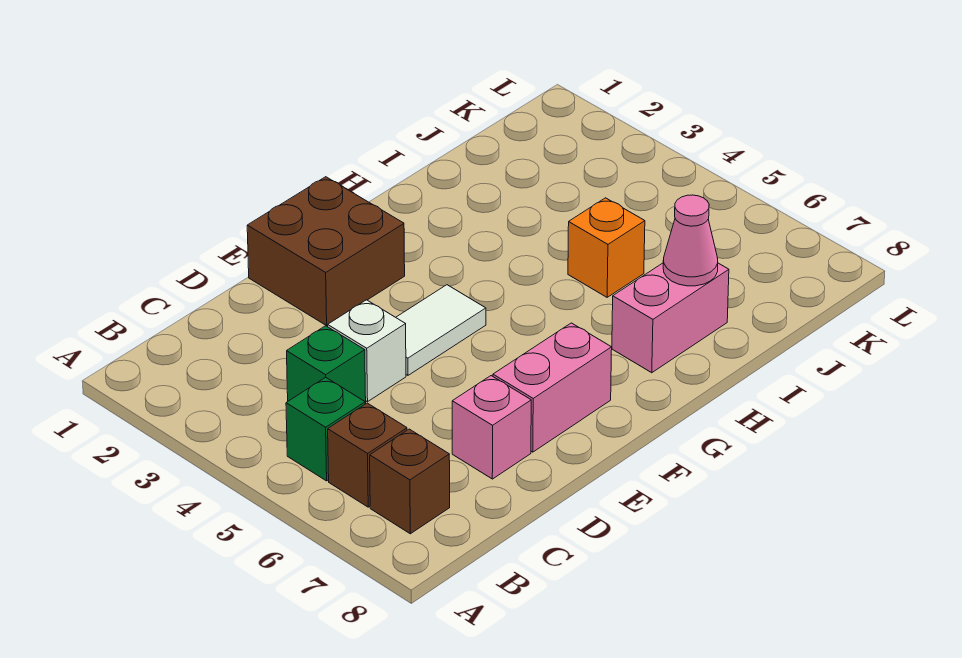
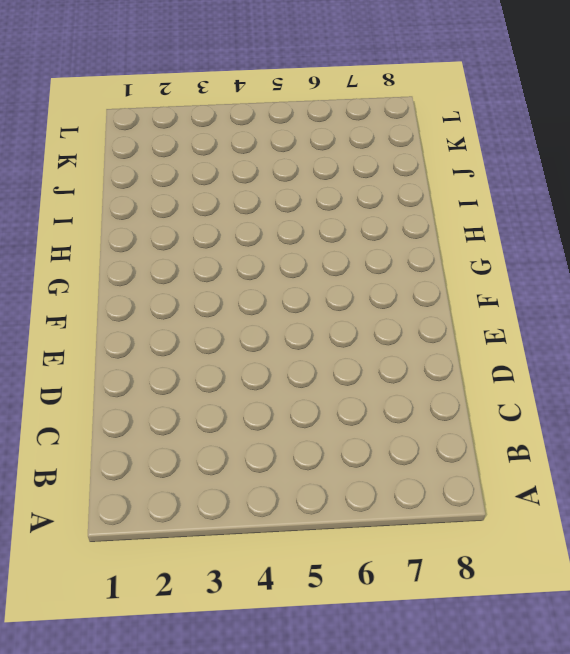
none -> green 1x1 brick [286,377,365,481]
none -> brown 1x1 brick [328,403,407,507]
none -> brown 1x1 brick [370,429,450,534]

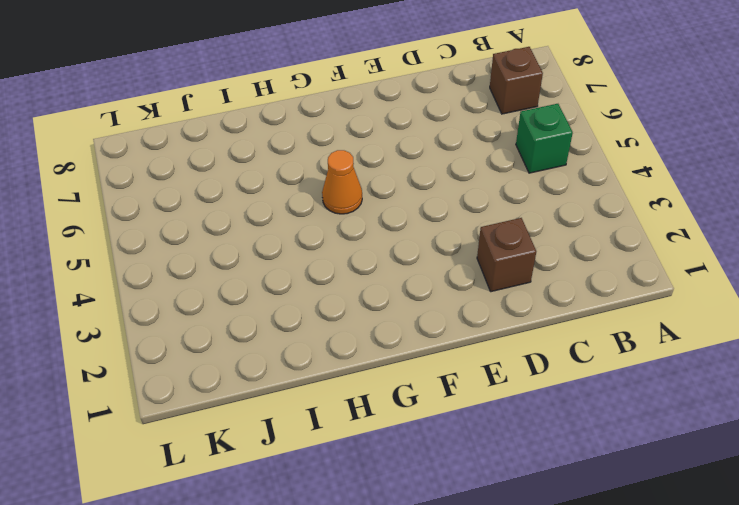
brown 1x1 brick [477,218,536,292] -> brown 1x1 brick moved to [328,403,407,507]
orange 1x1 cone [322,150,362,214] -> none
none -> green 1x1 brick [287,326,366,403]
none -> white 1x1 brick [328,300,406,402]
none -> pink 1x1 brick [452,376,531,479]

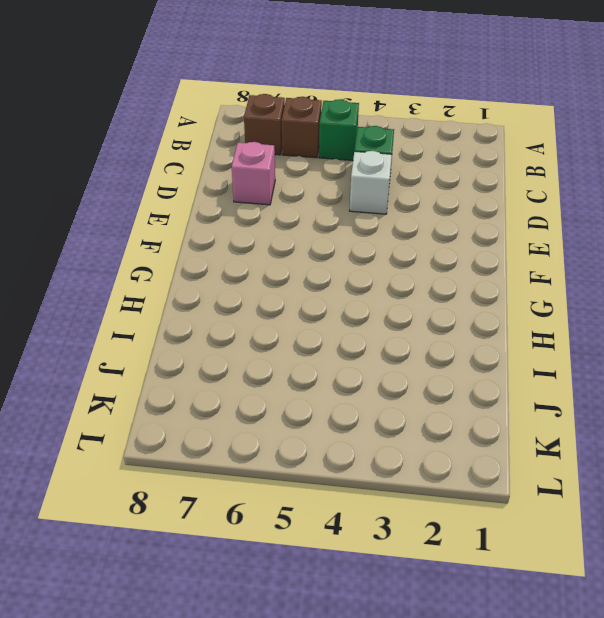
none -> brown 2x2 brick [247,177,405,326]
none -> white 1x2 tile [396,285,486,375]
none -> pink 1x2 brick [493,323,612,452]

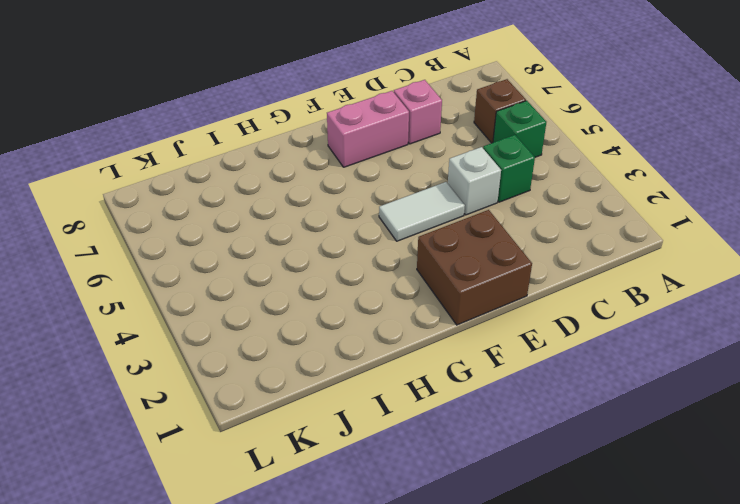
none -> brown 1x1 brick [370,429,450,534]
none -> pink 1x2 brick [612,263,729,373]
none -> orange 1x1 brick [568,198,645,297]

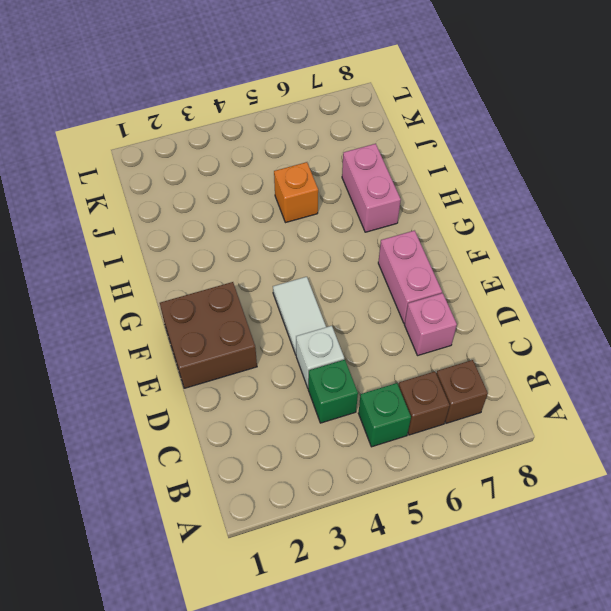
none -> pink 1x1 cone [663,195,718,286]

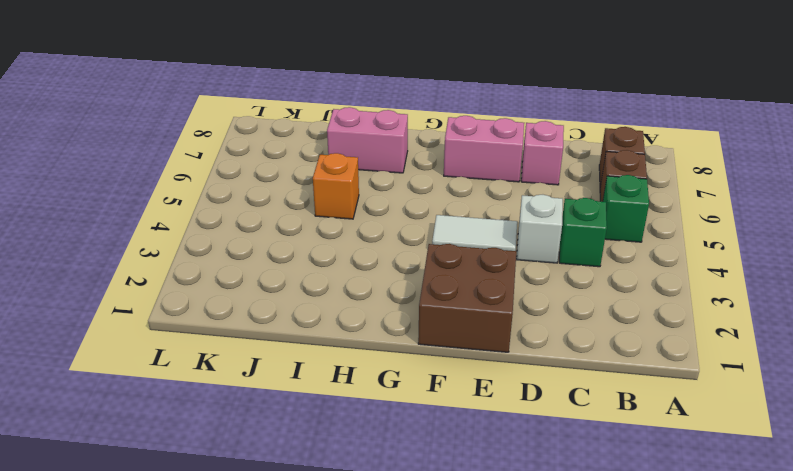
none -> pink 1x1 cone [663,195,718,286]

